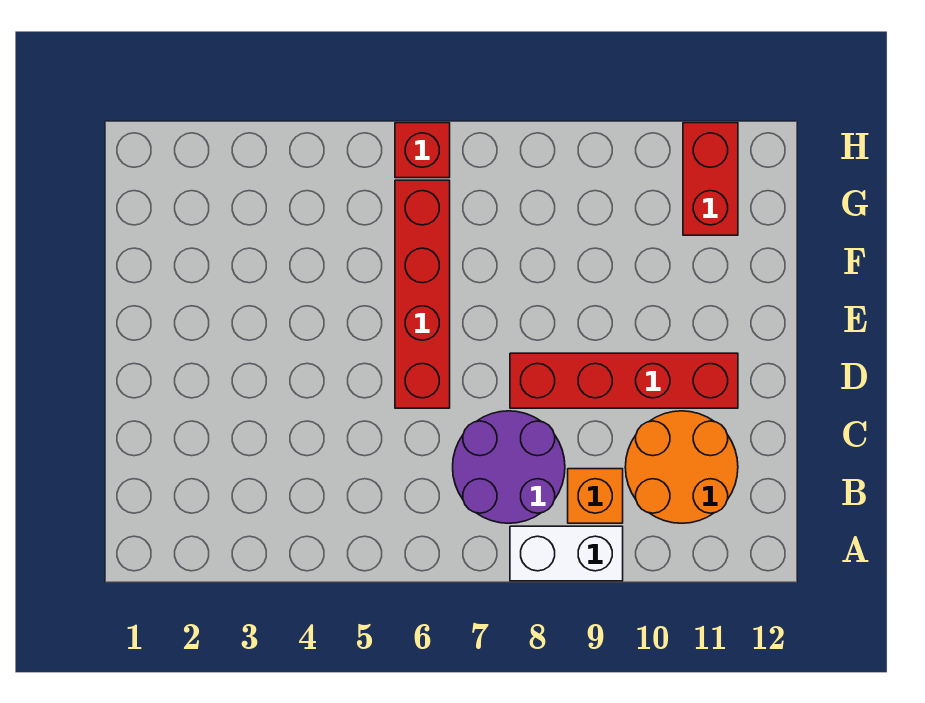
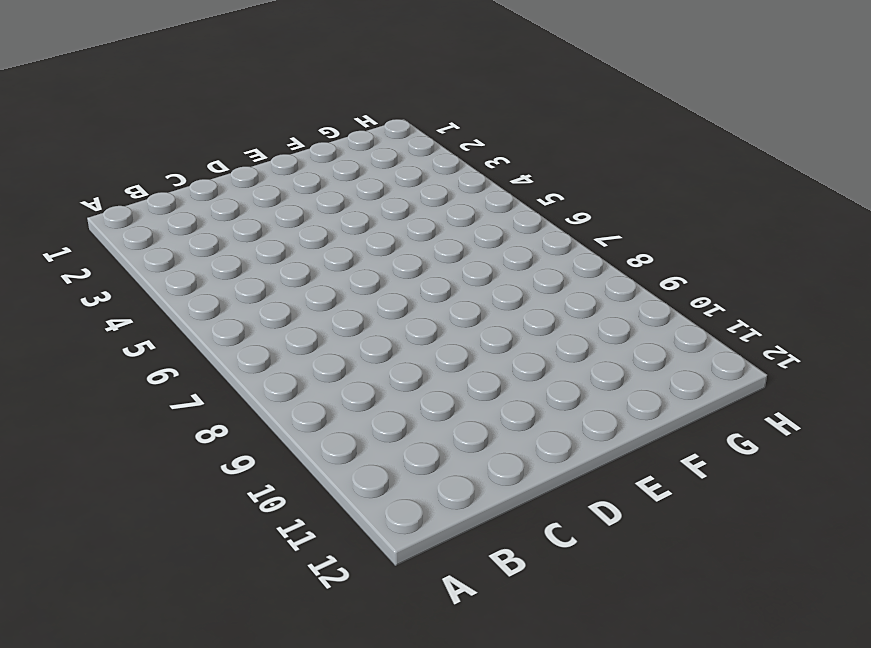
none -> white 1x2 brick [510,526,623,581]
none -> purple 2x2 round brick [453,411,565,523]

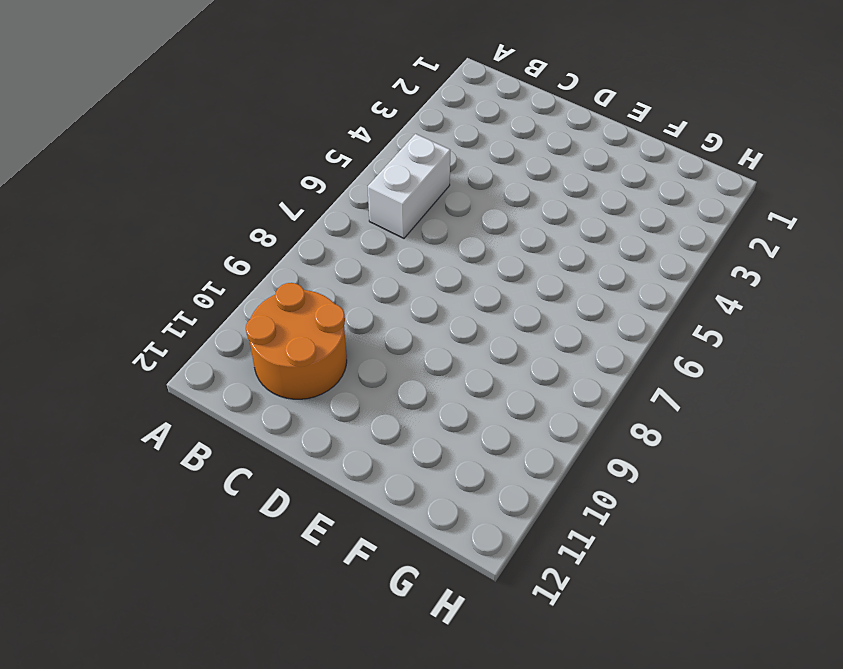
white 1x2 brick [368,134,451,238] -> white 1x2 brick moved to [510,526,623,581]
none -> purple 2x2 round brick [453,411,565,523]
none -> orange 1x1 brick [568,469,623,523]

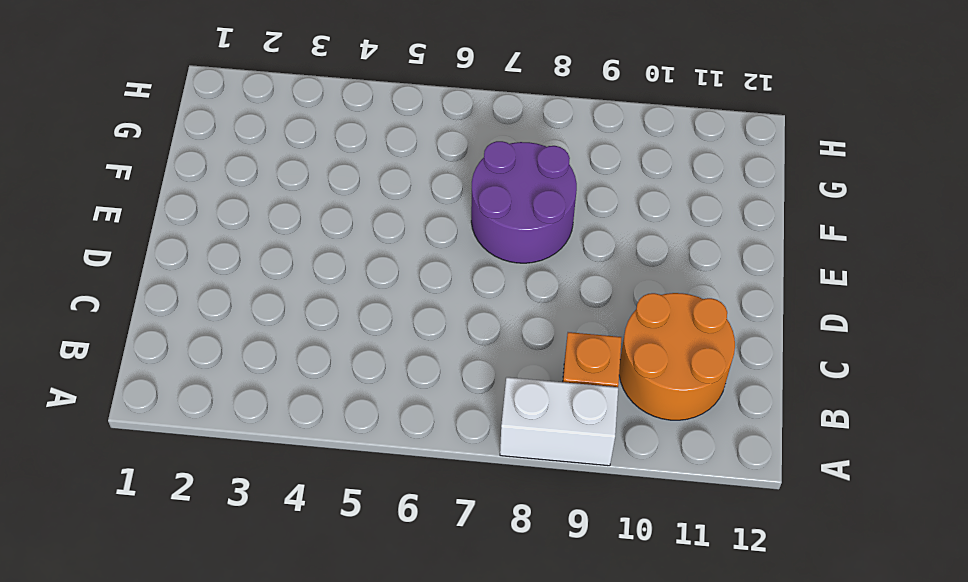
purple 2x2 round brick [471,141,577,263] -> purple 2x2 round brick moved to [453,411,565,523]
none -> red 1x4 brick [395,180,450,408]
none -> red 1x4 brick [510,353,738,408]

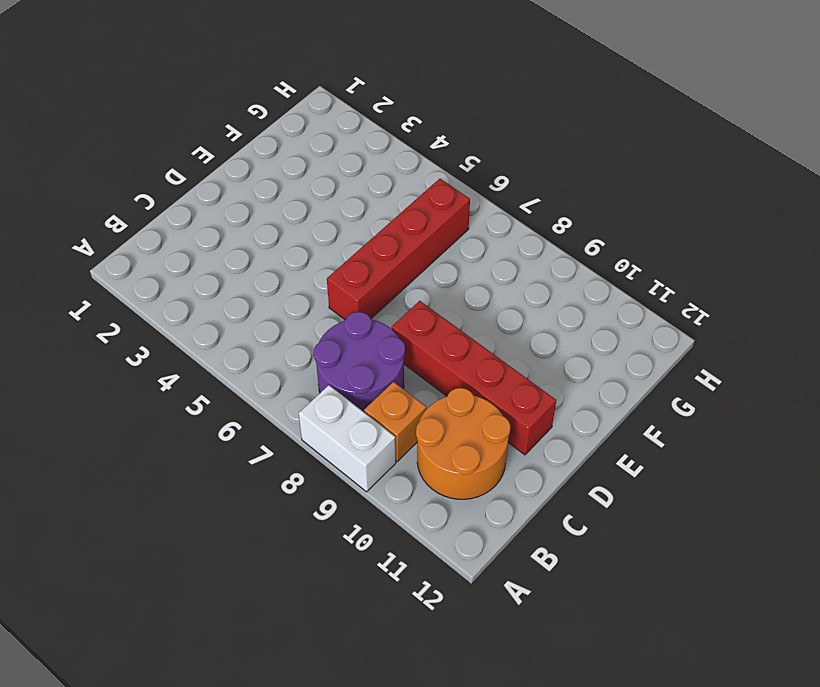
none -> red 1x2 brick [683,123,738,235]
none -> red 1x1 brick [395,123,450,178]

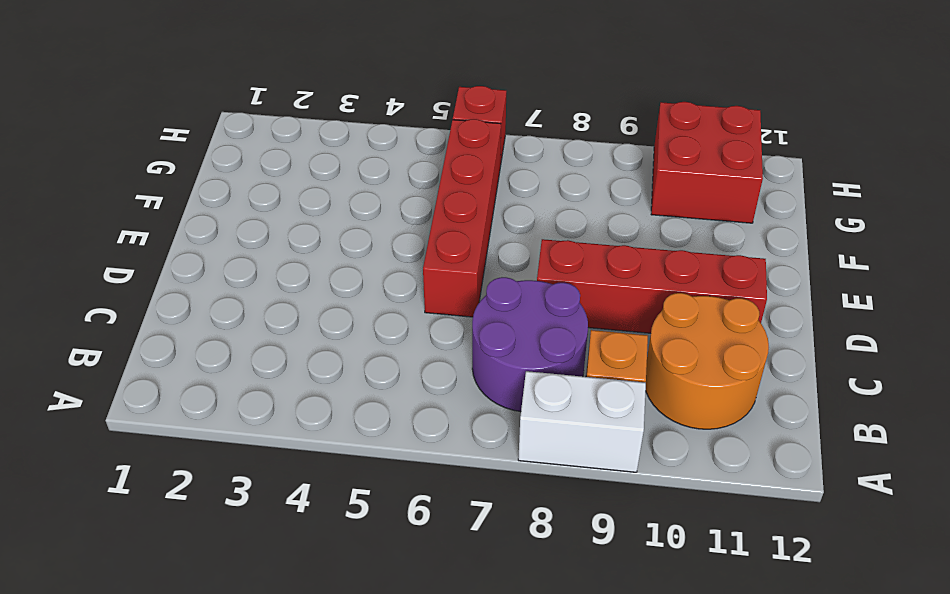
red 2x2 brick [651,102,763,223] -> red 1x2 brick [683,123,738,235]

